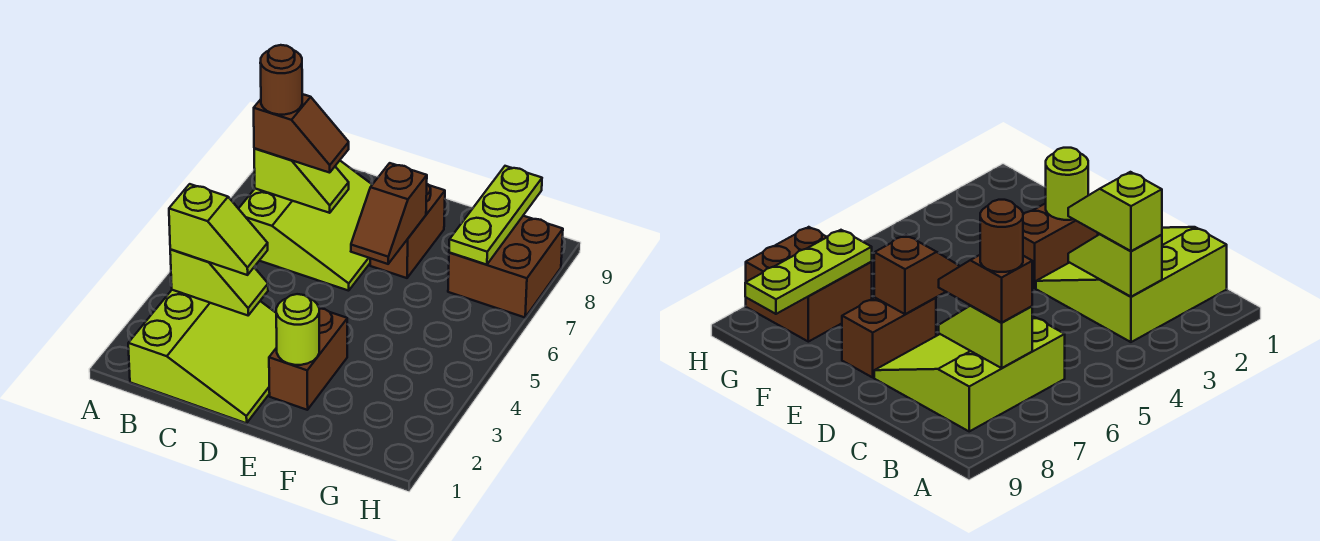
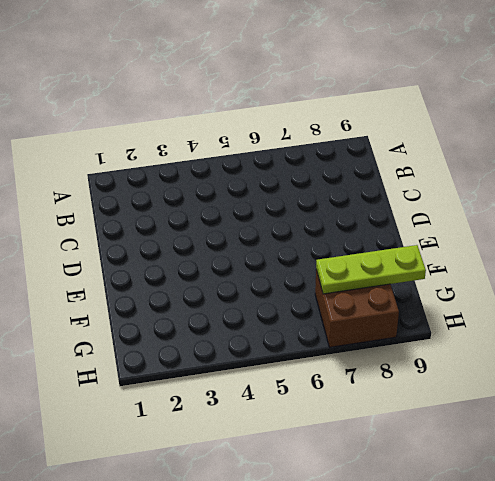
none -> lime 3x3 slope [128,290,277,423]
none -> lime 3x3 slope [239,161,372,291]
none -> brown 1x2 brick [269,308,347,410]

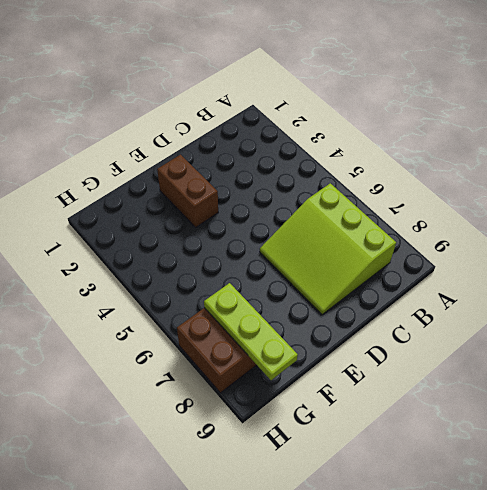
none -> lime 3x3 slope [128,290,277,423]
none -> brown 1x2 brick [370,184,445,278]
none -> lime 1x2 slope [170,250,268,315]

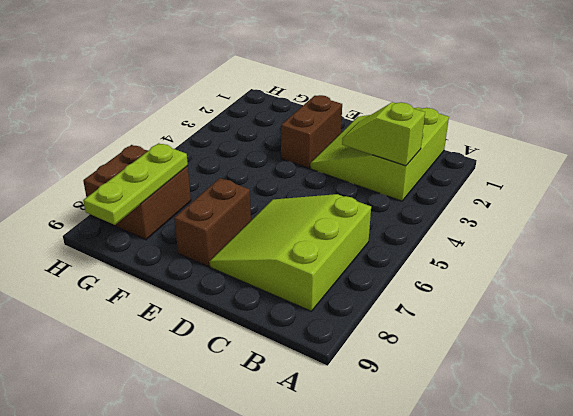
none -> lime 1x2 slope [254,149,349,213]
none -> lime 1x1 round brick [276,294,319,365]
none -> brown 1x2 slope [351,163,427,264]

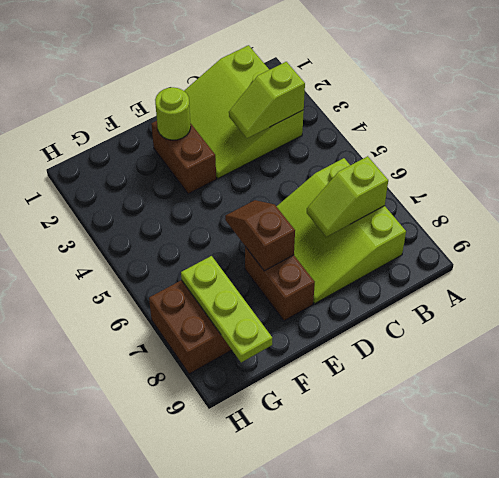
none -> lime 1x2 slope [169,184,268,275]
none -> brown 1x2 slope [254,94,349,173]
none -> brown 1x1 round brick [260,45,302,115]

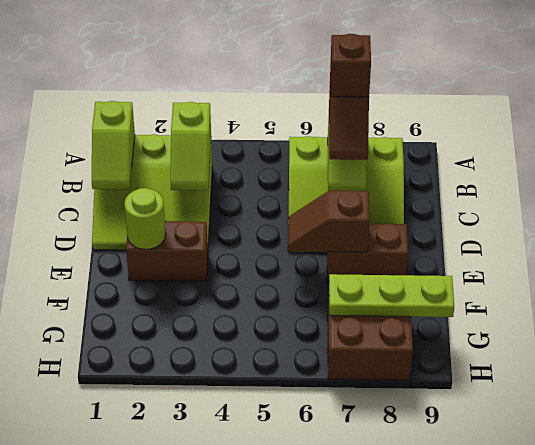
lime 1x2 slope [92,101,135,190] -> lime 1x2 slope moved to [169,184,268,275]
brown 1x1 brick [330,34,371,97] -> brown 1x1 round brick [260,45,302,115]

